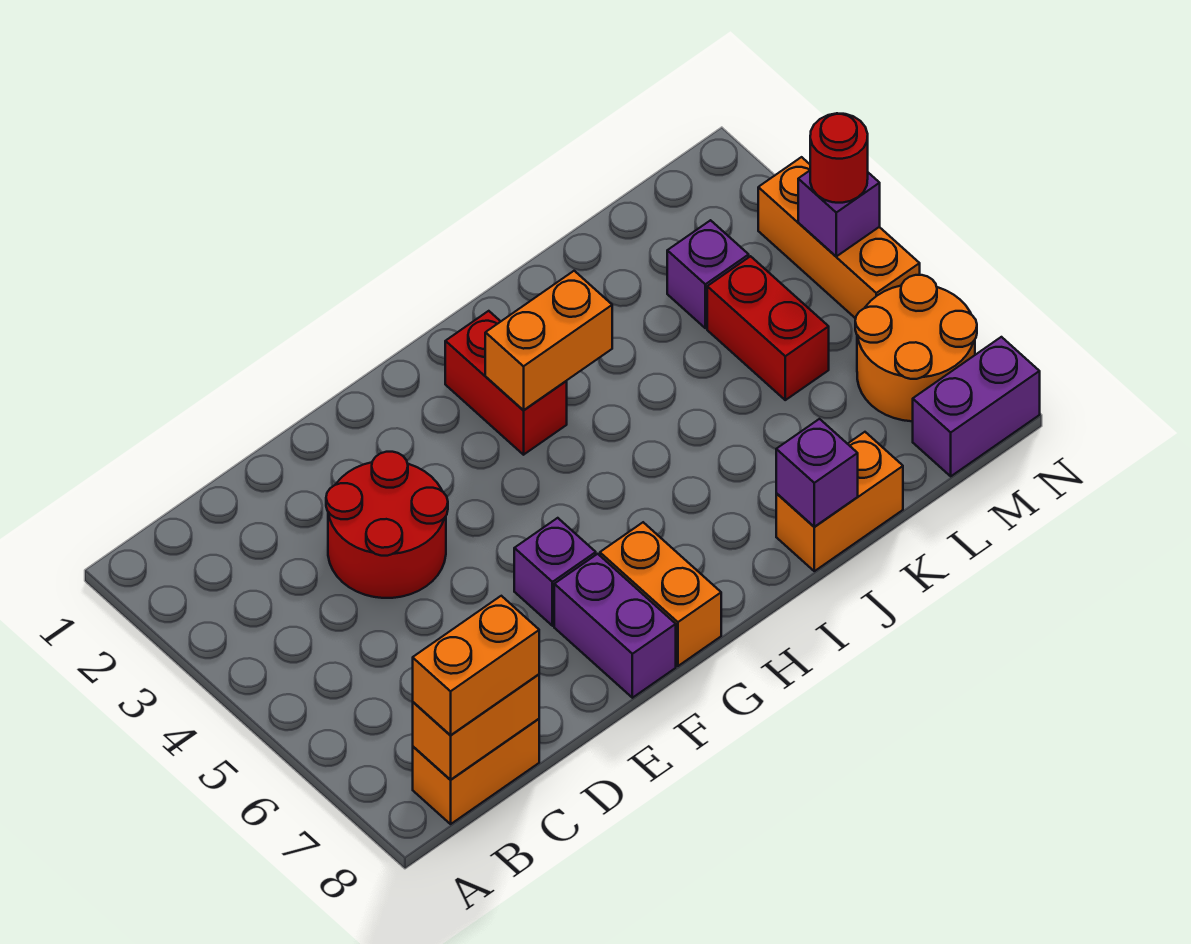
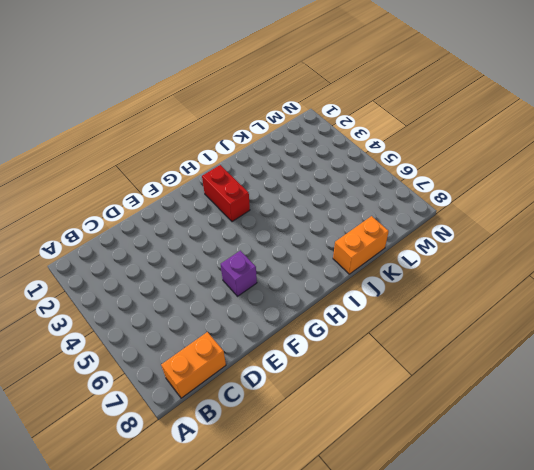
none -> red 2x2 round brick [326,452,448,598]
none -> purple 1x2 brick [554,554,676,698]
none -> orange 1x2 brick [600,522,721,666]

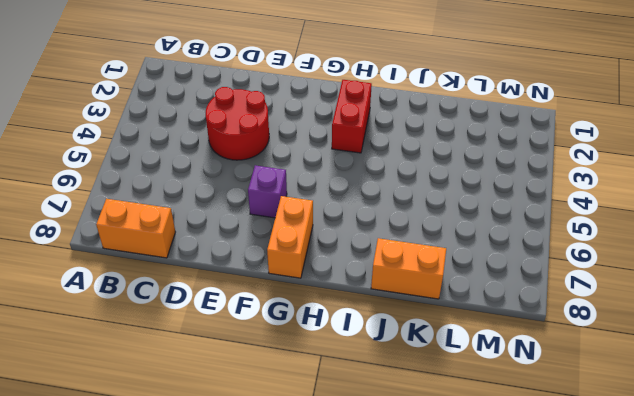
none -> purple 1x2 brick [554,554,676,698]
none -> purple 1x1 brick [667,220,749,328]
none -> red 1x2 brick [707,256,829,400]

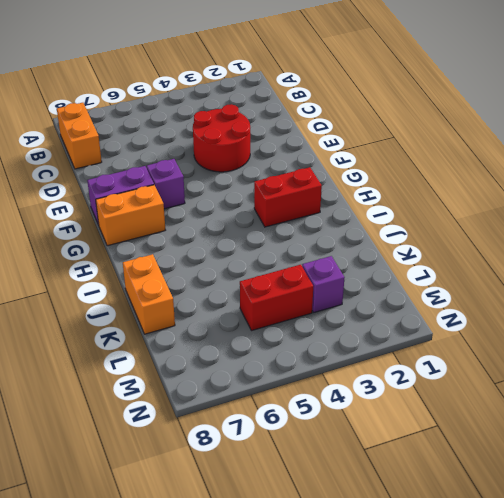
none -> orange 2x2 round brick [855,275,977,421]
none -> purple 1x2 brick [913,337,1040,476]
none -> orange 1x3 brick [758,157,920,318]

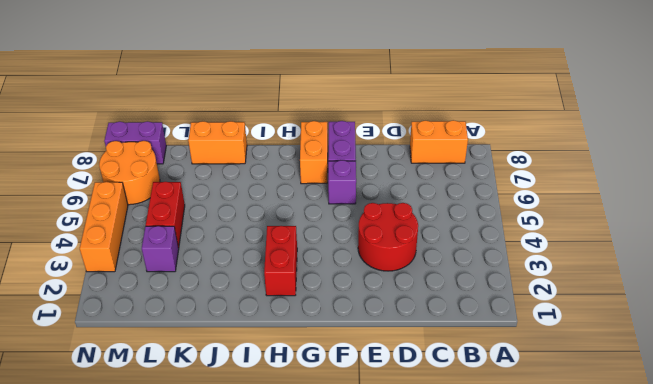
none -> orange 1x2 brick [413,674,539,780]
none -> orange 1x2 brick [485,271,612,410]
none -> purple 1x1 brick [776,419,858,527]

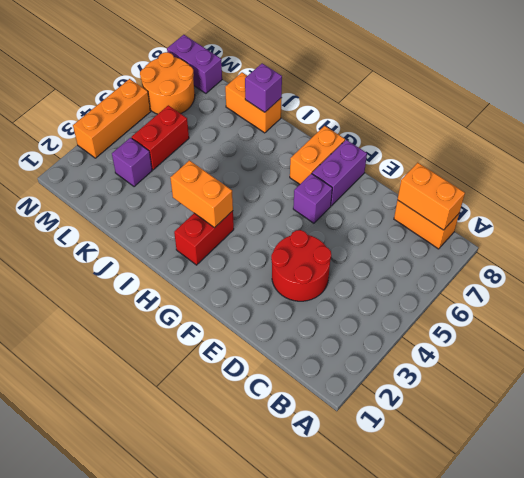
none -> purple 1x1 brick [798,171,880,256]
none -> orange 1x2 brick [413,596,539,735]
none -> red 1x1 round brick [810,113,868,203]

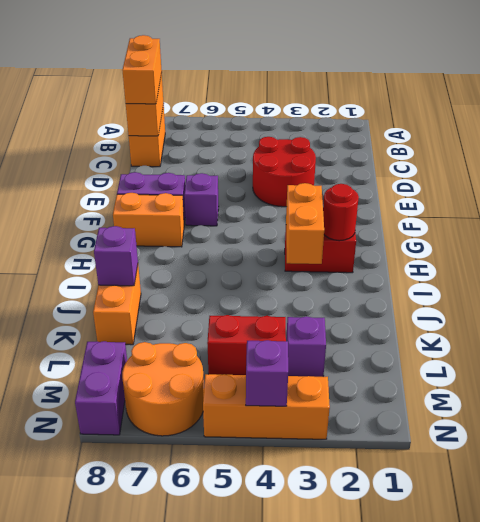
red 1x1 round brick [323,184,359,241] -> red 1x1 round brick moved to [810,113,868,203]

